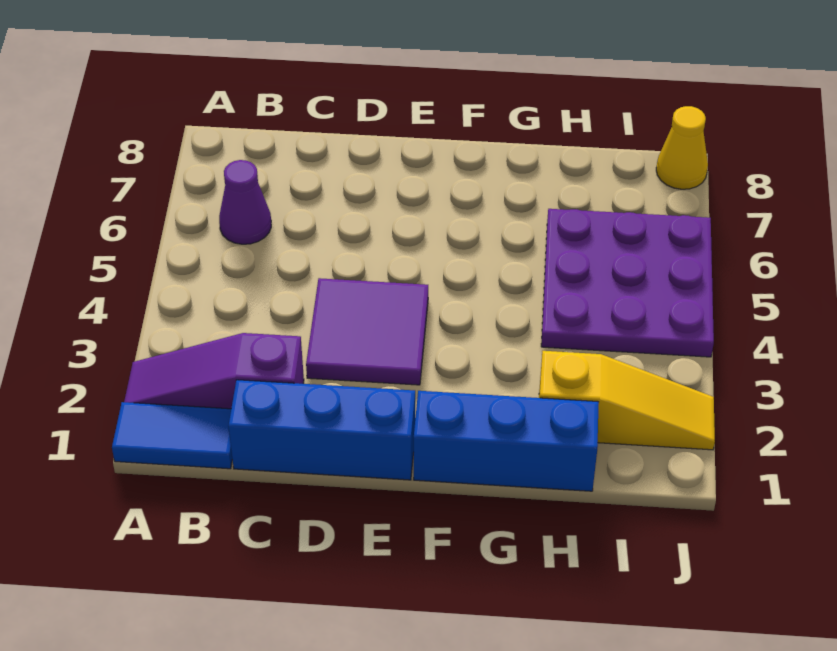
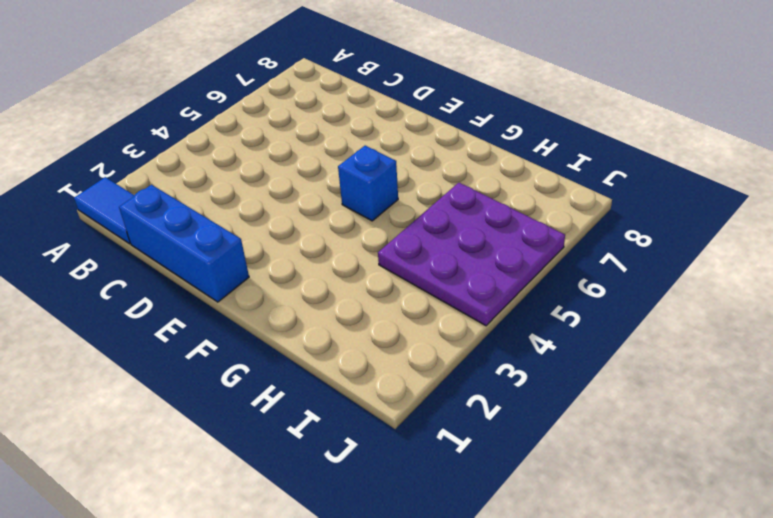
blue 1x1 brick [338,146,398,221] -> none
none -> purple 1x3 slope [124,333,304,409]
none -> purple 1x1 cone [219,160,271,244]

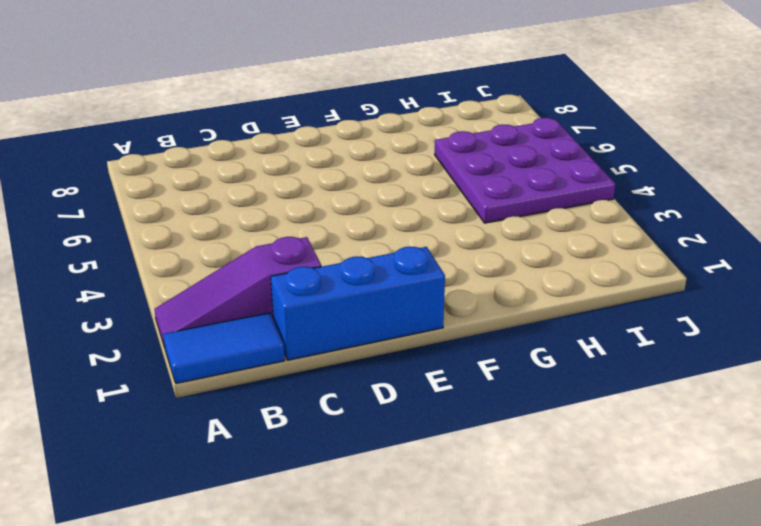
none -> purple 1x1 cone [219,160,271,244]
none -> purple 2x2 tile [306,278,428,385]

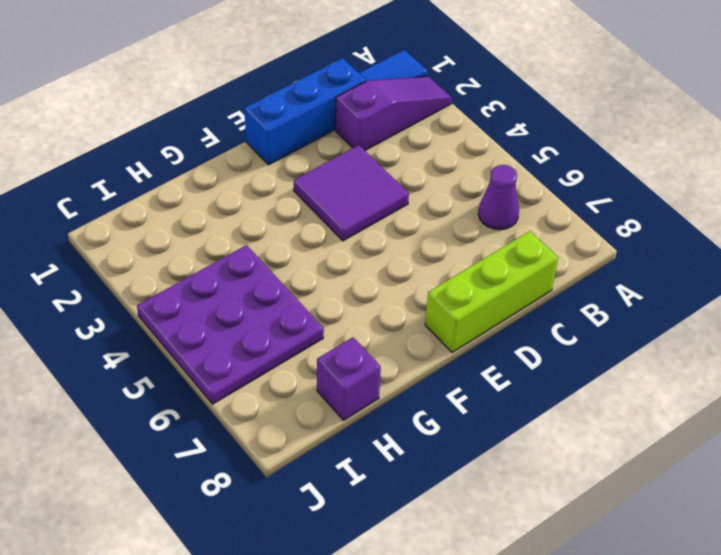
lime 1x3 brick [425,231,558,352] -> none
purple 1x1 brick [317,337,381,420] -> none
none -> blue 1x3 brick [414,391,599,491]
none -> yellow 1x3 slope [539,351,715,450]

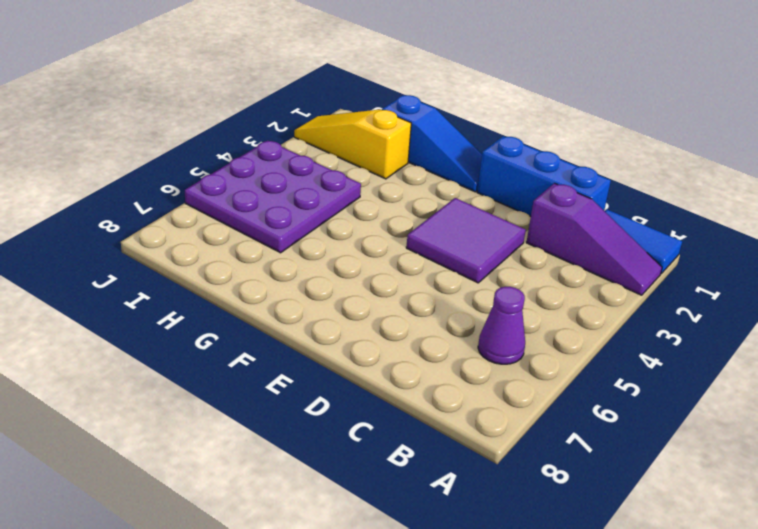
blue 1x3 slope [382,95,482,192] -> blue 1x3 brick [414,391,599,491]
none -> yellow 1x1 cone [656,106,708,189]

